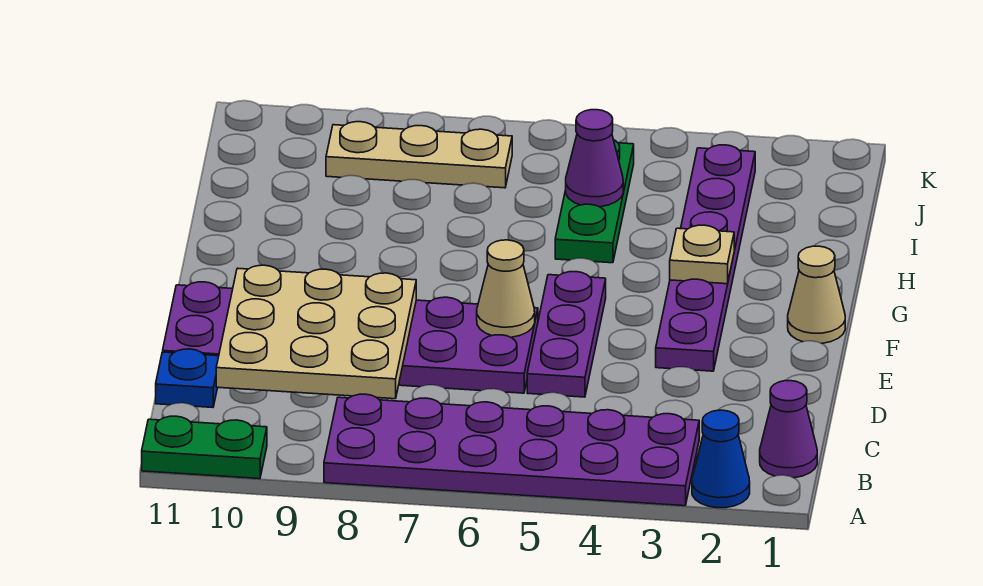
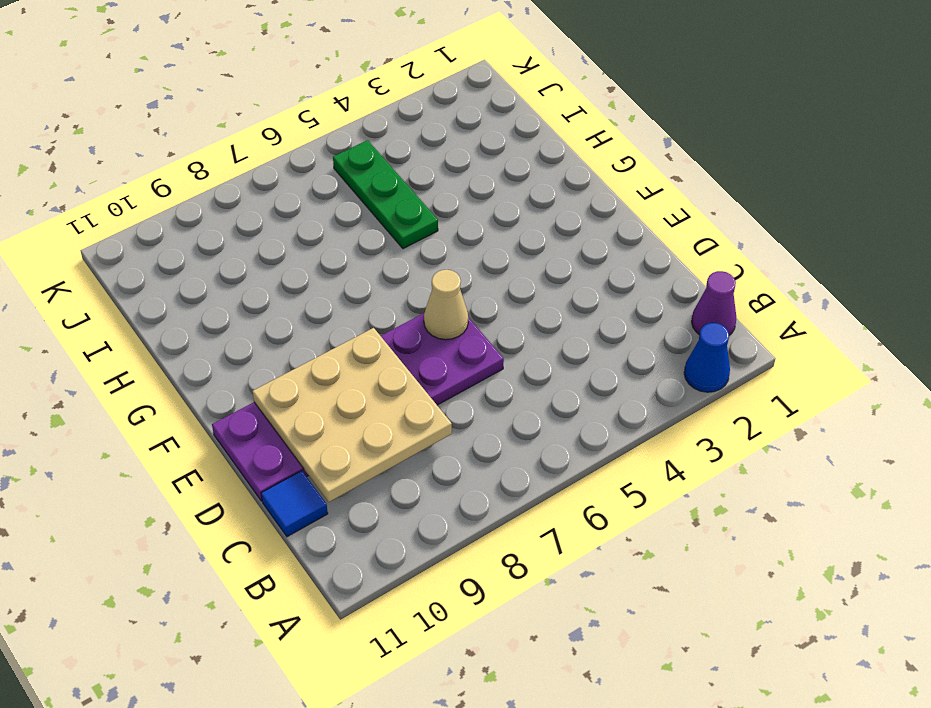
blue 1x1 tile [261,471,328,537] -> blue 1x1 plate [156,349,219,408]
none -> purple 2x6 plate [324,394,699,506]
none -> green 1x2 plate [142,416,267,479]
none -> purple 1x3 plate [527,272,606,397]

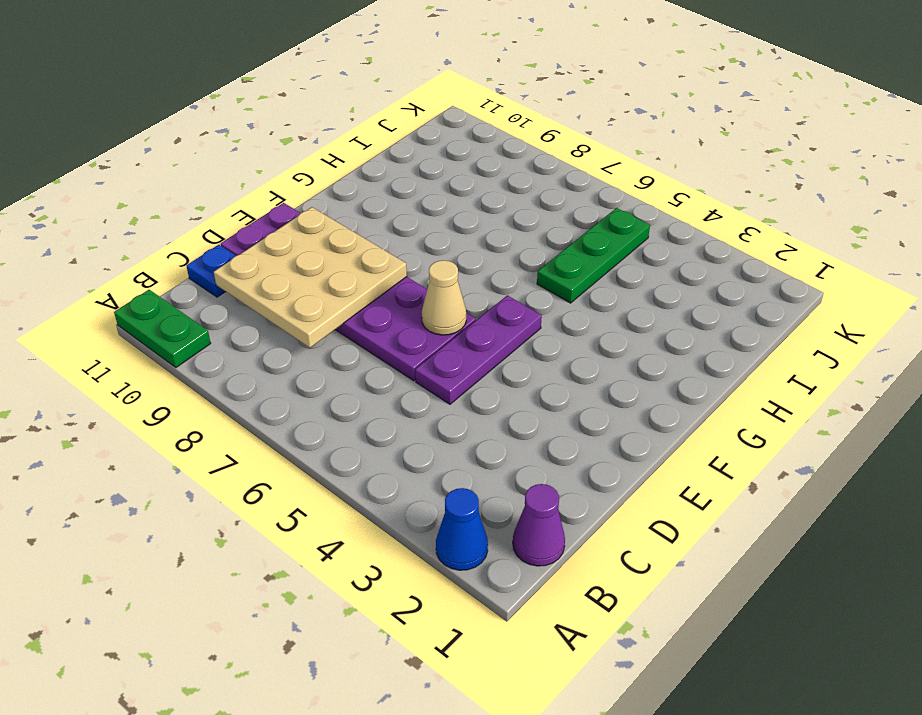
none -> purple 2x6 plate [324,394,699,506]
none -> purple 1x6 plate [656,145,755,371]
none -> tan 1x1 cone [788,246,845,343]

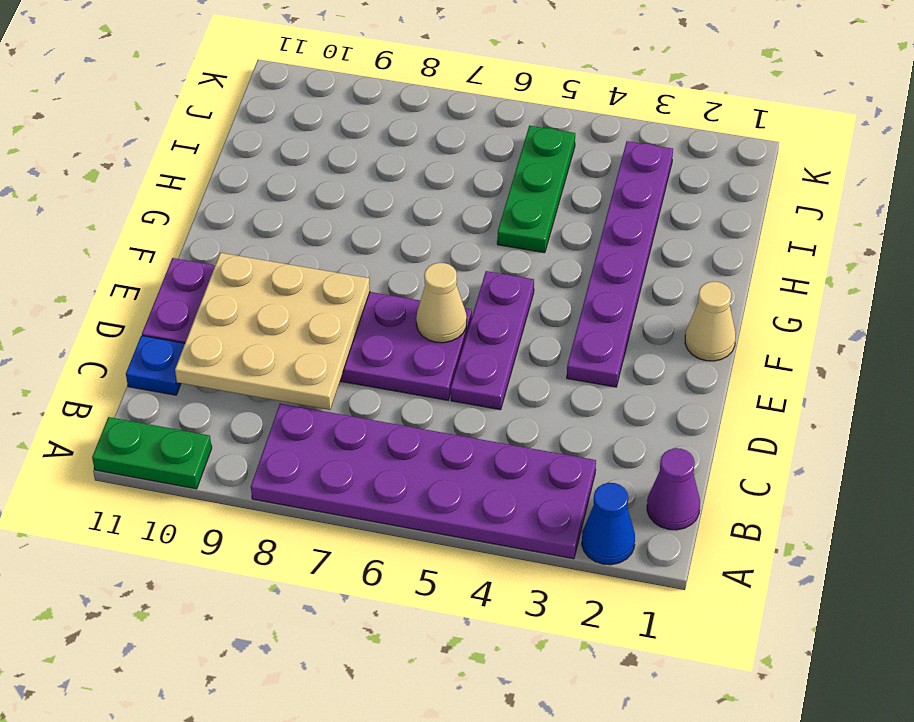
none -> tan 1x3 plate [326,122,512,188]
none -> tan 1x1 plate [670,225,734,284]
none -> purple 1x1 cone [566,110,623,207]

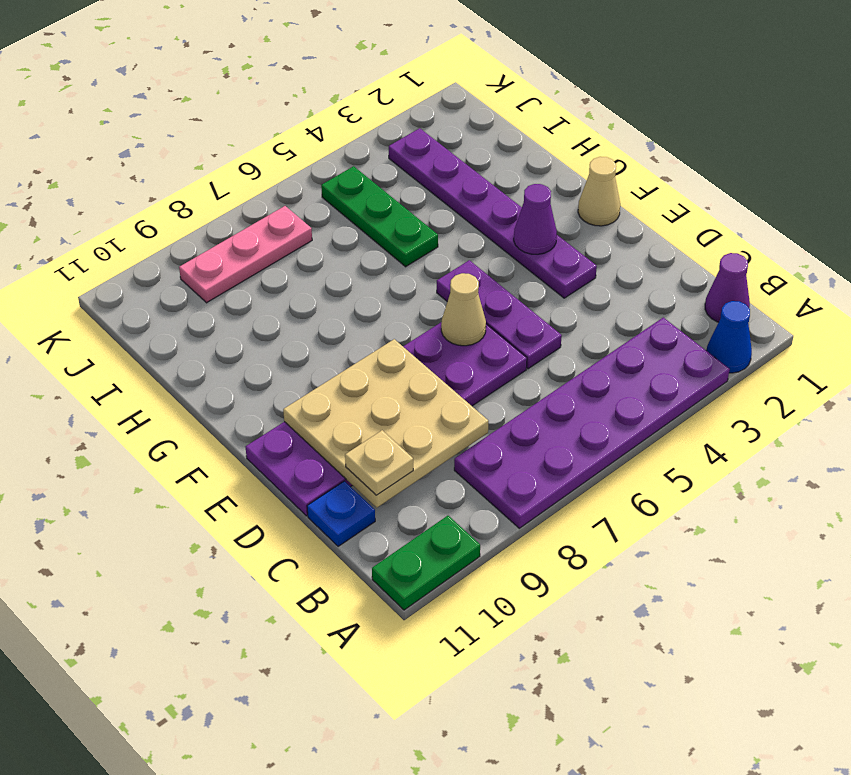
tan 1x1 plate [345,430,413,495] -> tan 1x1 plate moved to [670,225,734,284]
purple 1x1 cone [514,184,557,254] -> purple 1x1 cone moved to [566,110,623,207]
pink 1x3 plate [179,206,312,303] -> tan 1x3 plate [326,122,512,188]

